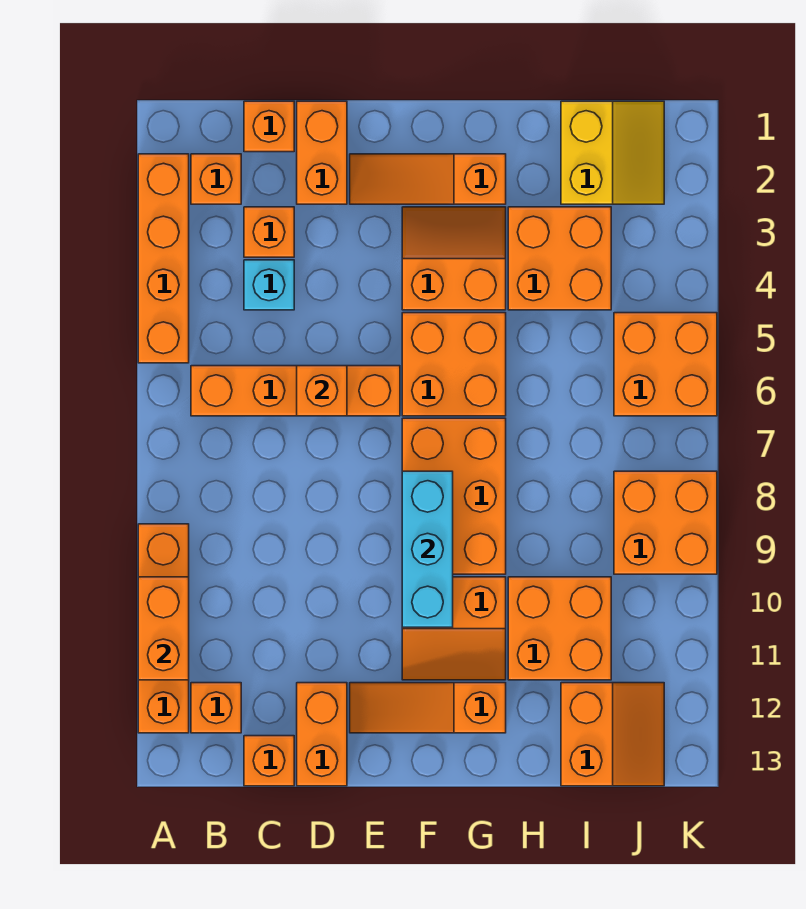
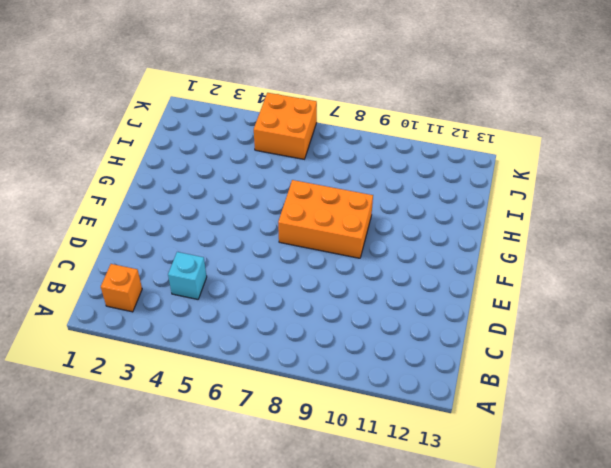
none -> orange 1x4 brick [138,154,189,363]
none -> orange 1x4 brick [138,524,189,733]
none -> orange 1x4 brick [191,366,400,416]

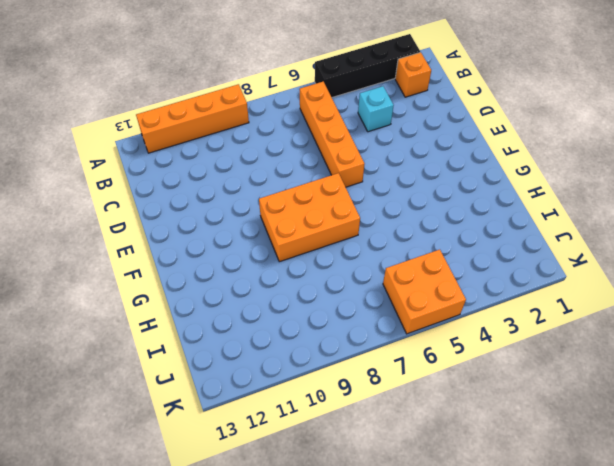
black 1x4 brick [315,34,420,97] -> orange 1x4 brick [138,154,189,363]
none -> orange 1x1 brick [191,683,241,733]
none -> orange 1x1 brick [244,101,294,152]
none -> orange 1x1 brick [244,207,294,257]

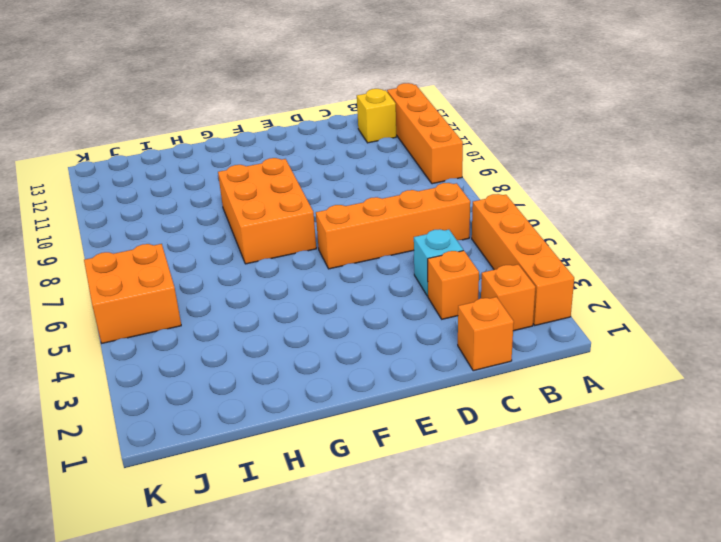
yellow 1x1 brick [357,89,396,143] -> orange 1x1 brick [191,683,241,733]
none -> orange 1x1 brick [244,736,294,786]
none -> orange 1x2 brick [297,101,347,204]
none -> orange 1x2 brick [297,683,347,786]

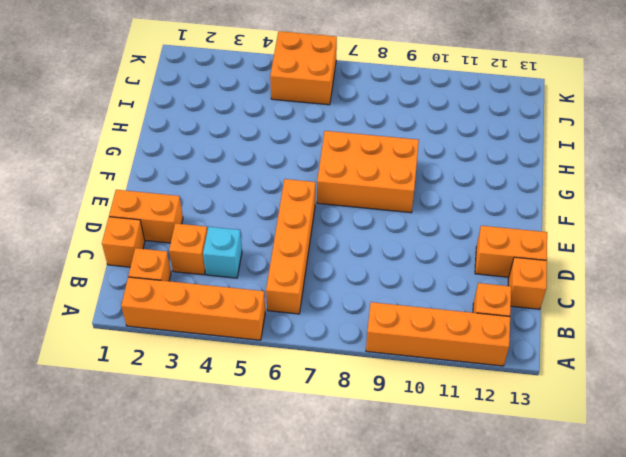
none -> orange 1x3 slope [350,154,506,204]
none -> orange 1x3 slope [350,683,506,733]
none -> orange 2x2 slope [402,207,506,310]

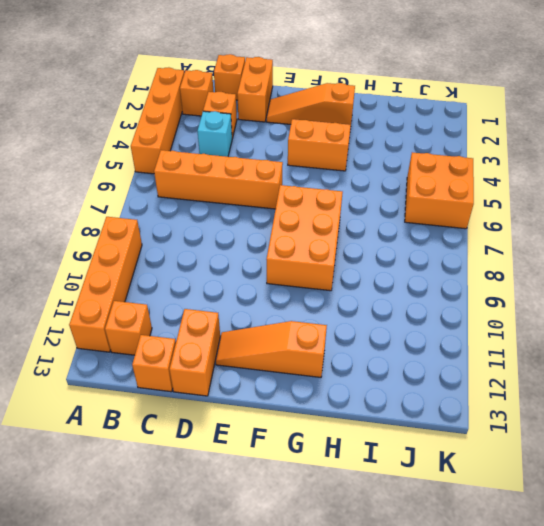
none -> orange 2x2 brick [402,313,506,416]
none -> orange 2x2 slope [402,577,506,680]
none -> orange 2x2 brick [508,207,611,310]

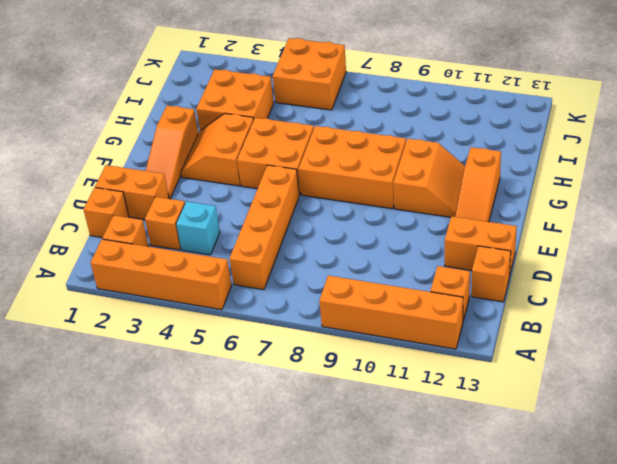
none -> orange 2x2 brick [508,577,611,680]
none -> yellow 2x2 slope [561,101,664,204]
none -> orange 2x2 slope [561,683,664,786]

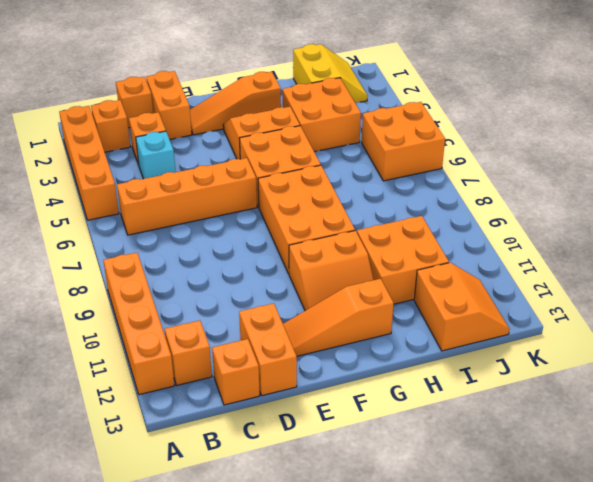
none -> orange 2x2 brick [614,471,717,574]
none -> orange 1x2 brick [138,577,189,680]
none -> orange 1x1 brick [297,366,347,416]

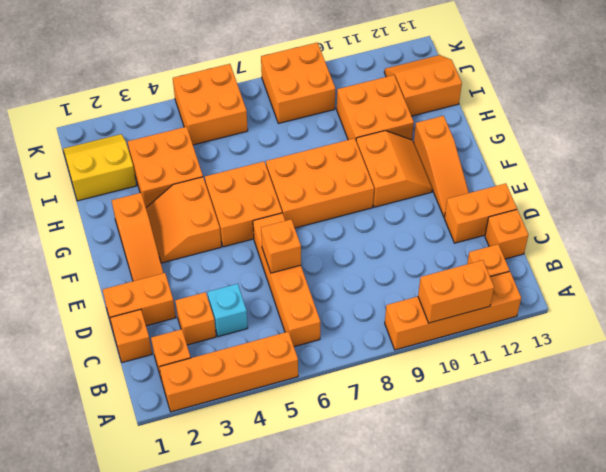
none -> cyan 1x3 brick [402,471,453,627]

